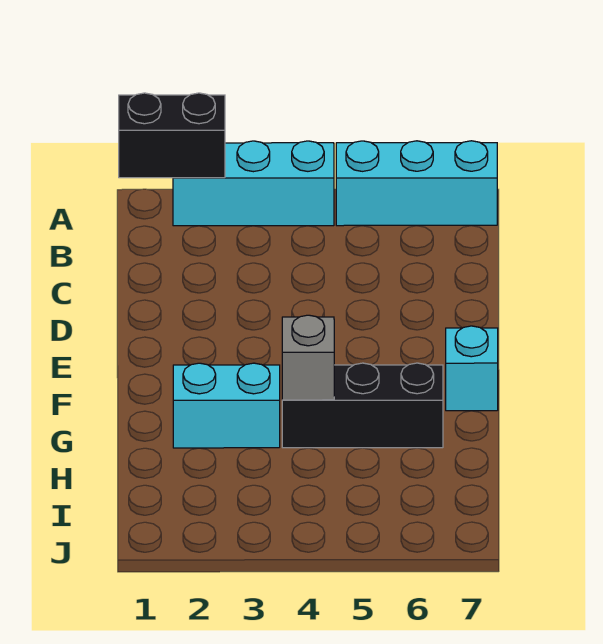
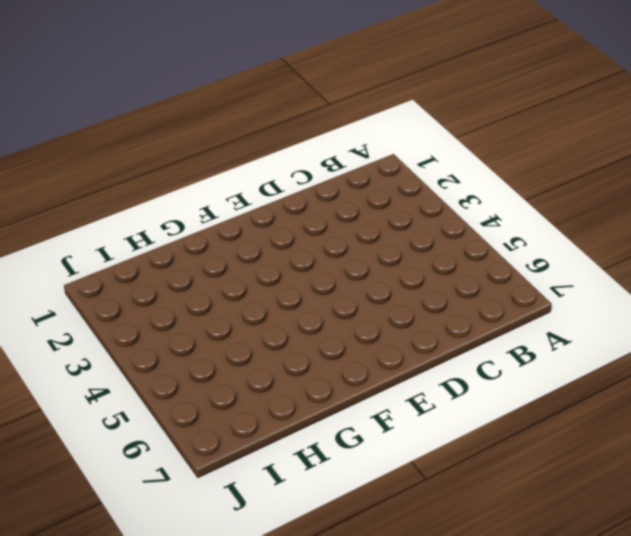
none -> cyan 1x3 brick [173,141,334,226]
none -> cyan 1x3 brick [336,141,497,226]

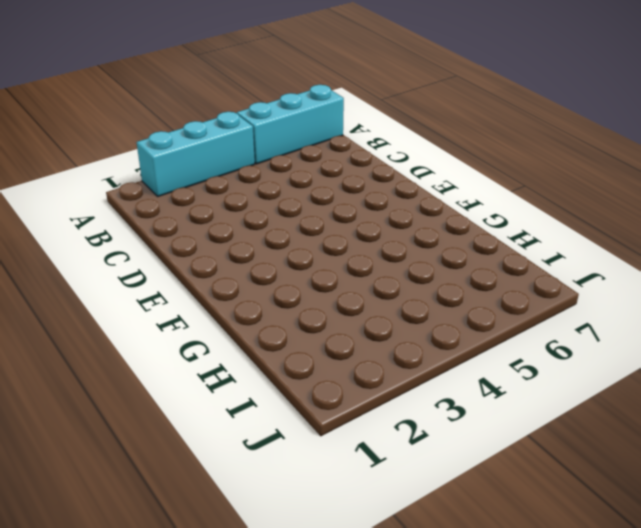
none -> cyan 1x1 brick [446,326,498,411]
none -> cyan 1x2 brick [173,363,280,448]

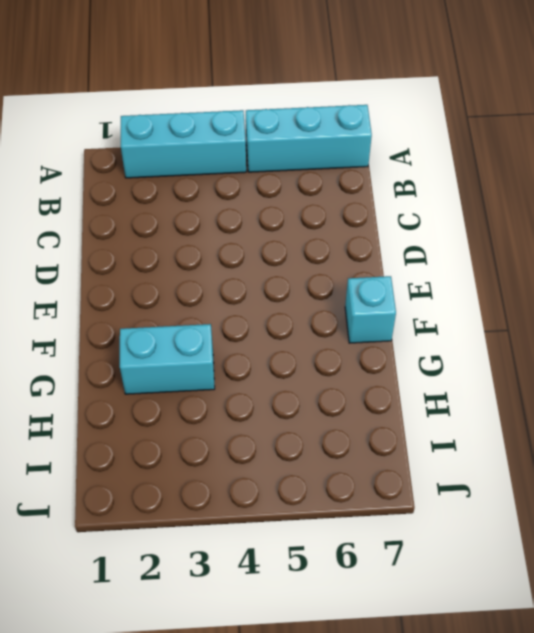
none -> black 1x3 brick [282,363,443,448]
none -> black 1x2 brick [119,93,225,178]

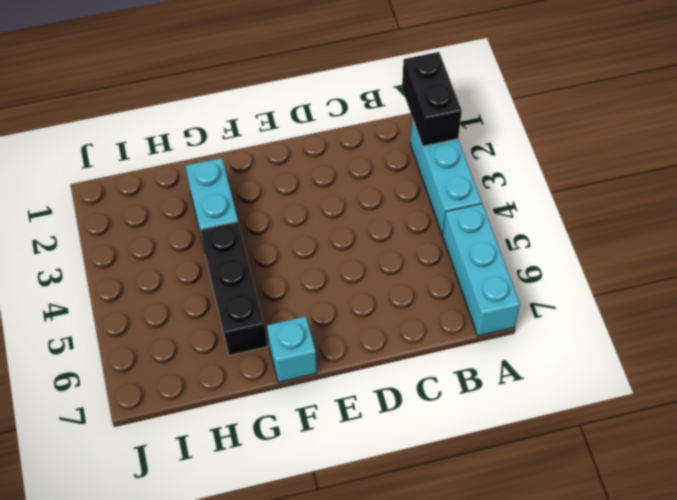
none -> grey 1x1 brick [282,315,334,400]

